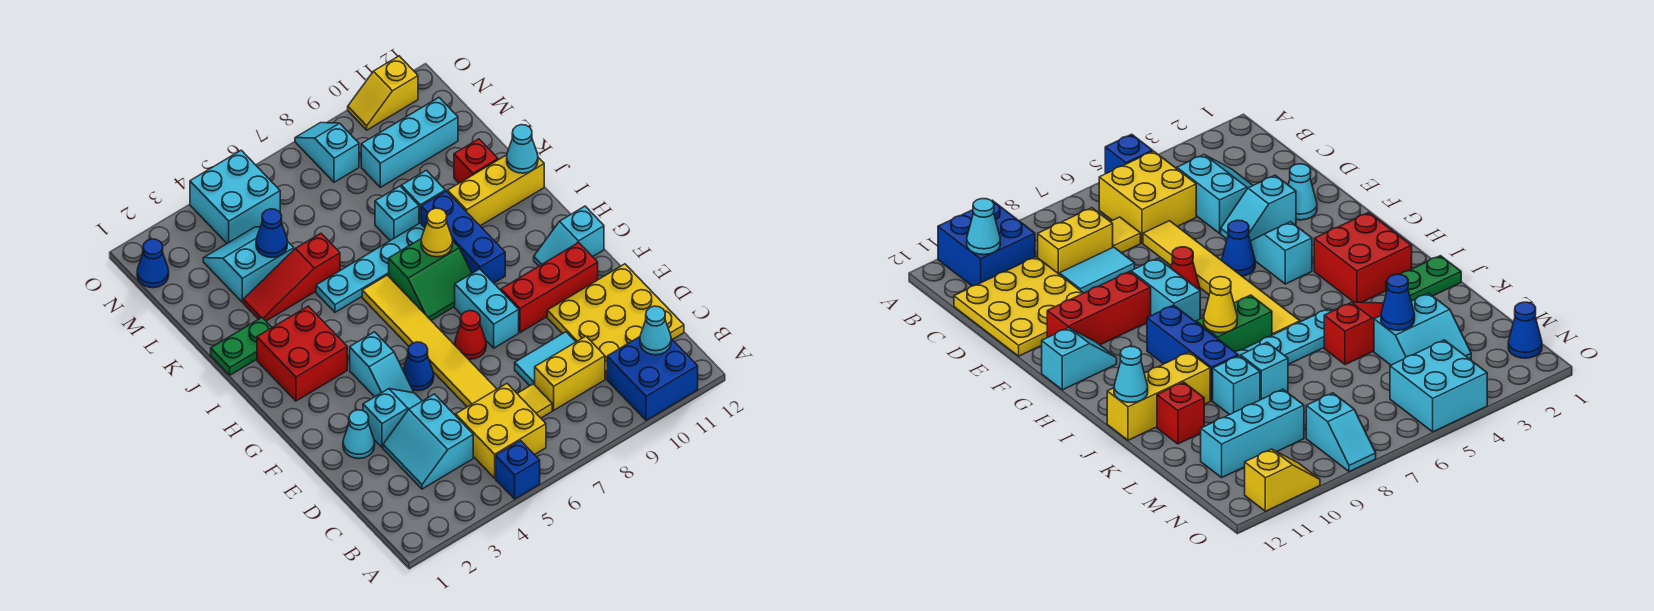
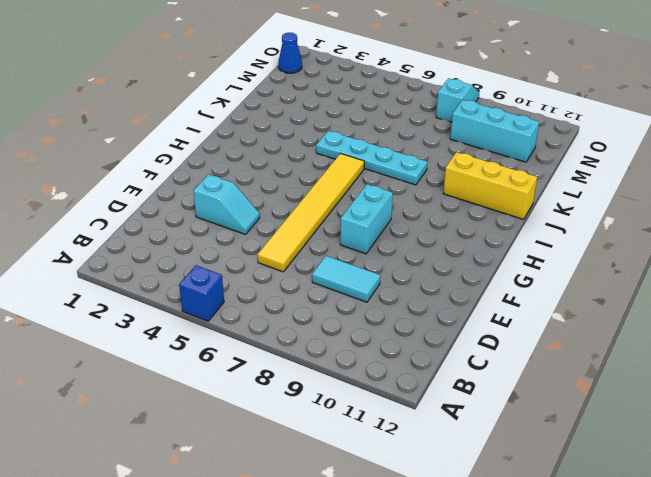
none -> blue 2x2 brick [607,337,698,420]
none -> yellow 2x2 brick [456,384,546,478]
none -> cyan 2x2 slope [383,394,473,489]
none -> yellow 1x1 tile [517,384,552,418]

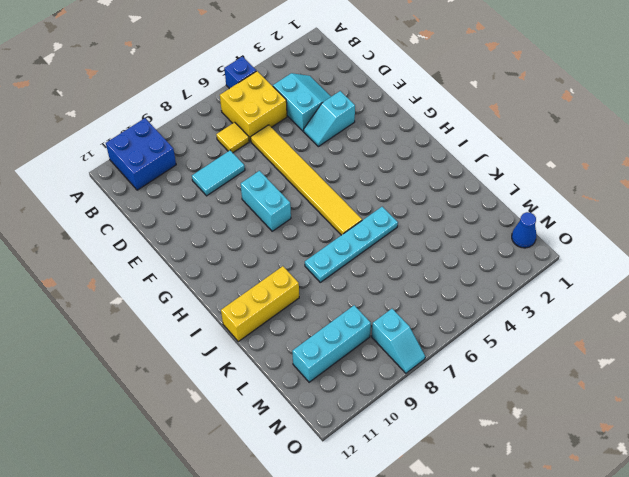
none -> yellow 1x2 brick [535,336,605,410]
none -> yellow 3x3 plate [547,264,684,379]
none -> cyan 1x1 cone [343,410,375,458]
none -> cyan 1x2 slope [350,332,414,397]

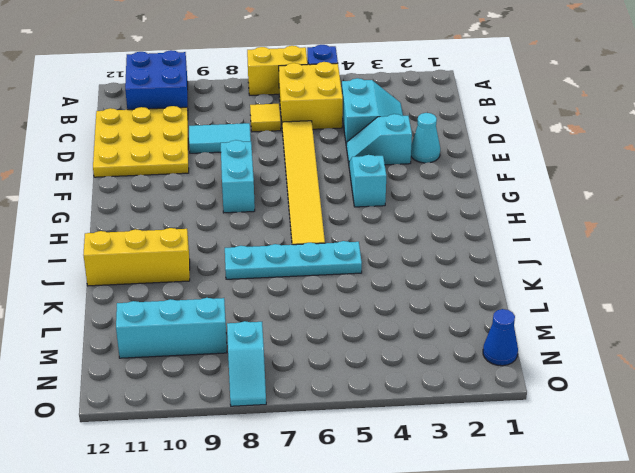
yellow 1x2 brick [247,46,308,95] -> yellow 1x2 brick moved to [535,336,605,410]
none -> blue 1x1 cone [403,342,434,391]
none -> red 1x1 cone [455,311,486,359]
none -> red 1x3 brick [501,243,598,332]
none -> cyan 1x2 slope [534,206,604,266]

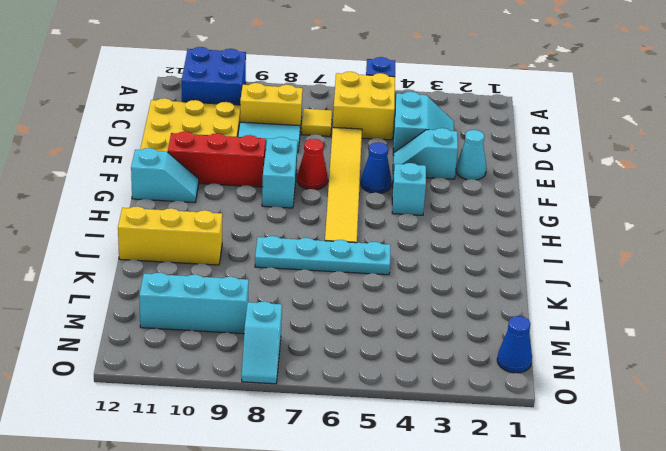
none -> red 2x2 brick [257,306,347,401]
none -> green 2x2 slope [389,238,472,320]
none -> blue 1x3 brick [421,191,505,283]
none -> green 1x2 plate [211,318,272,375]

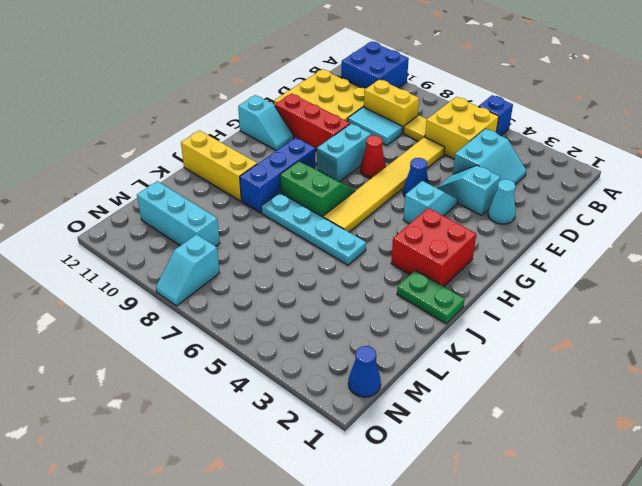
none -> red 1x3 slope [243,233,340,321]
none -> cyan 1x1 brick [375,186,419,241]
none -> cyan 1x1 brick [401,170,445,223]
none -> red 1x1 brick [454,139,498,183]

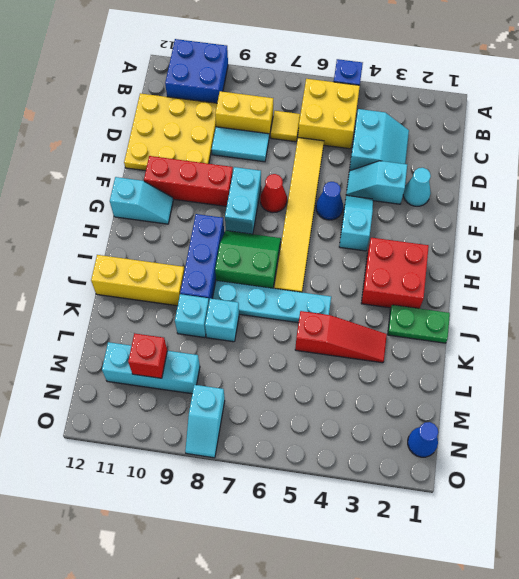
red 1x1 brick [128,333,167,378] -> red 1x1 brick moved to [454,139,498,183]
none -> cyan 2x2 slope [203,227,294,302]
none -> cyan 2x2 brick [190,150,280,243]
none -> yellow 1x2 slope [348,56,418,130]
none -> cyan 1x1 cone [640,306,671,355]

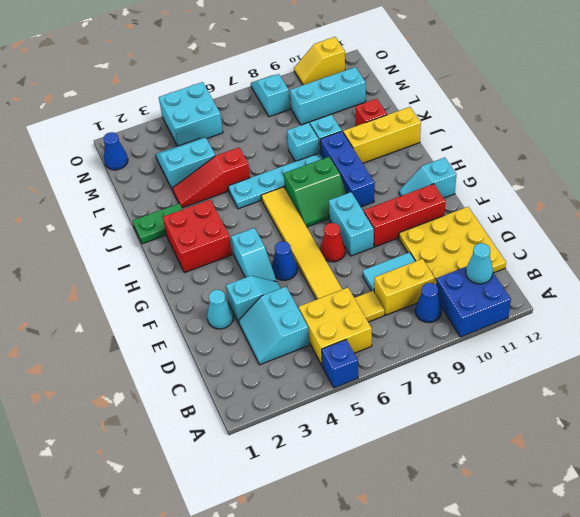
blue 1x1 cone [415,283,442,323] -> blue 1x1 cone moved to [256,209,287,257]
none -> yellow 1x1 cone [421,208,453,257]
none -> cyan 1x1 cone [507,125,538,173]

